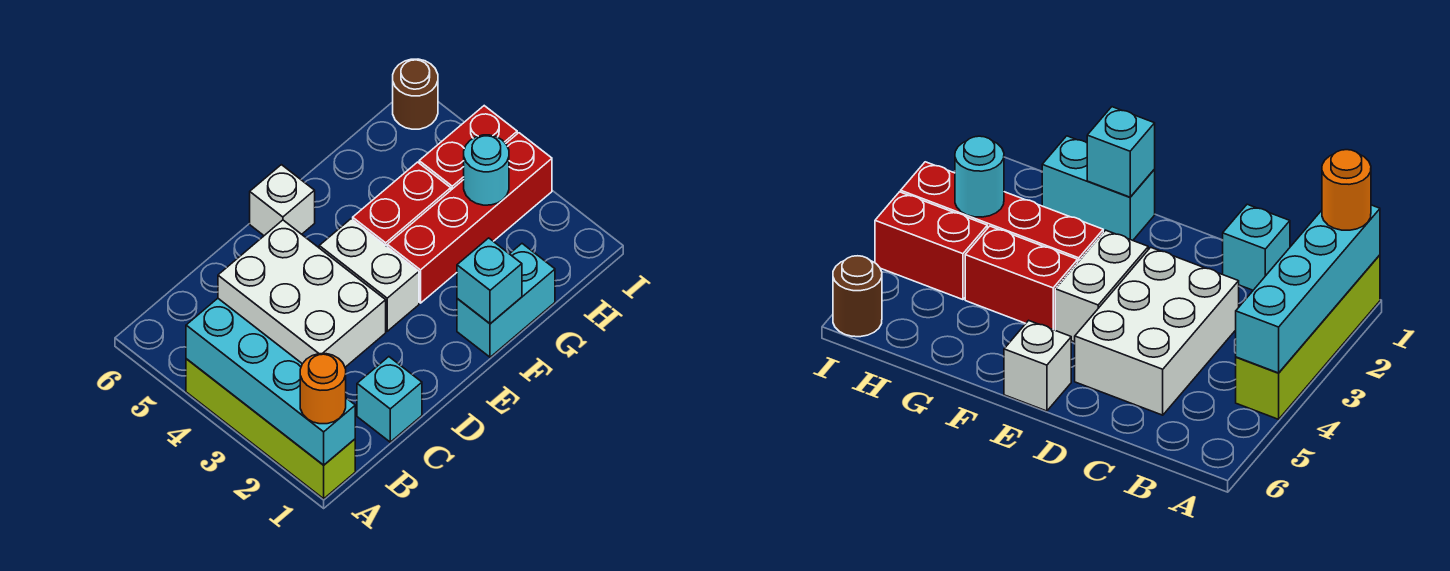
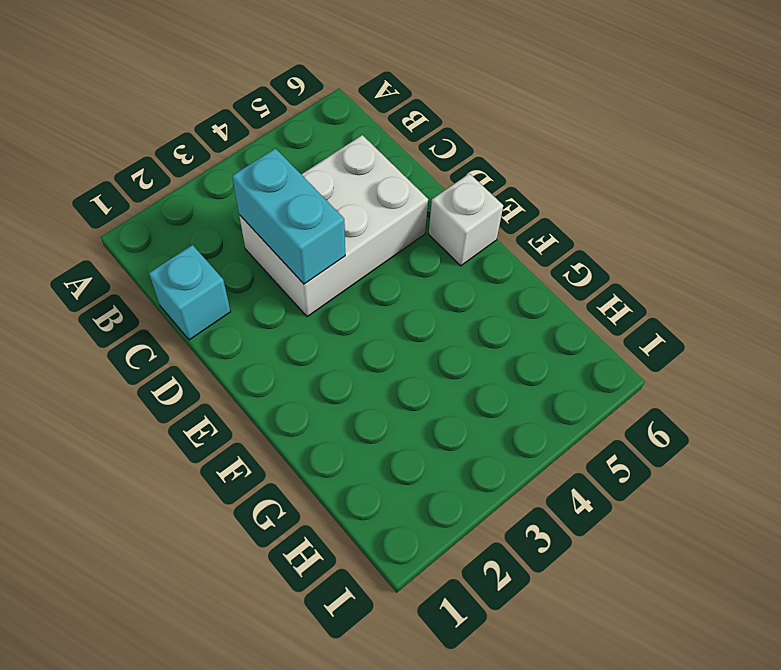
cyan 1x2 brick [232,148,345,284] -> cyan 1x2 brick moved to [457,244,555,357]
none -> lime 1x4 brick [186,359,355,499]
none -> white 1x2 brick [319,219,419,331]
none -> red 1x4 brick [387,133,552,303]

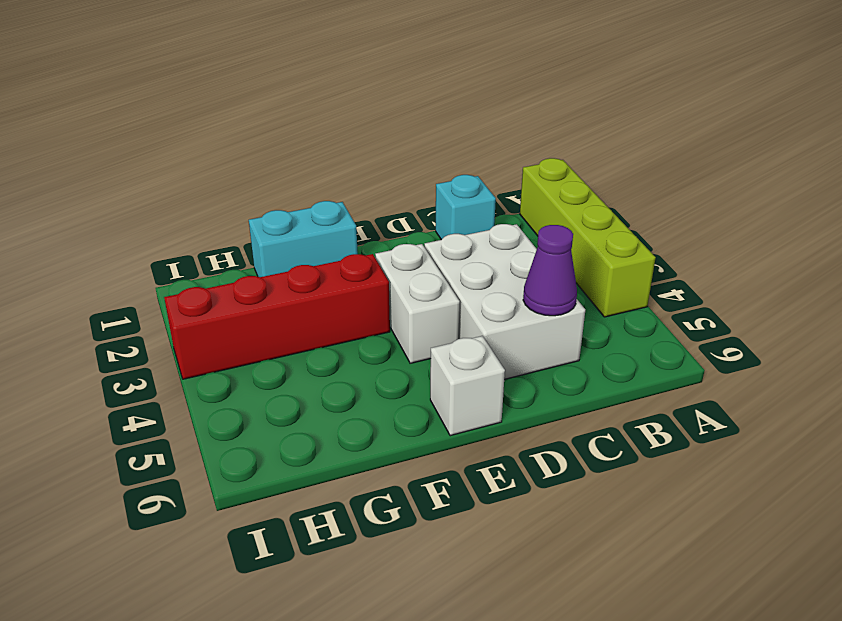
purple 1x1 cone [523,225,577,316] -> none
none -> red 1x2 brick [353,162,451,246]
none -> red 1x2 brick [419,106,517,190]
none -> brown 1x1 round brick [393,59,438,129]

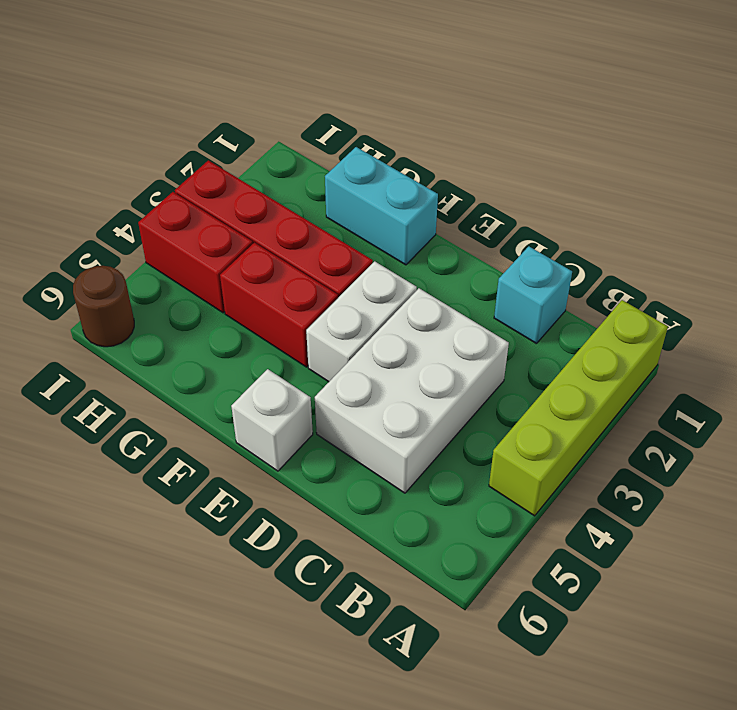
none -> cyan 1x4 brick [186,298,355,465]
none -> cyan 1x1 brick [457,238,522,324]
none -> cyan 1x1 round brick [464,135,509,205]

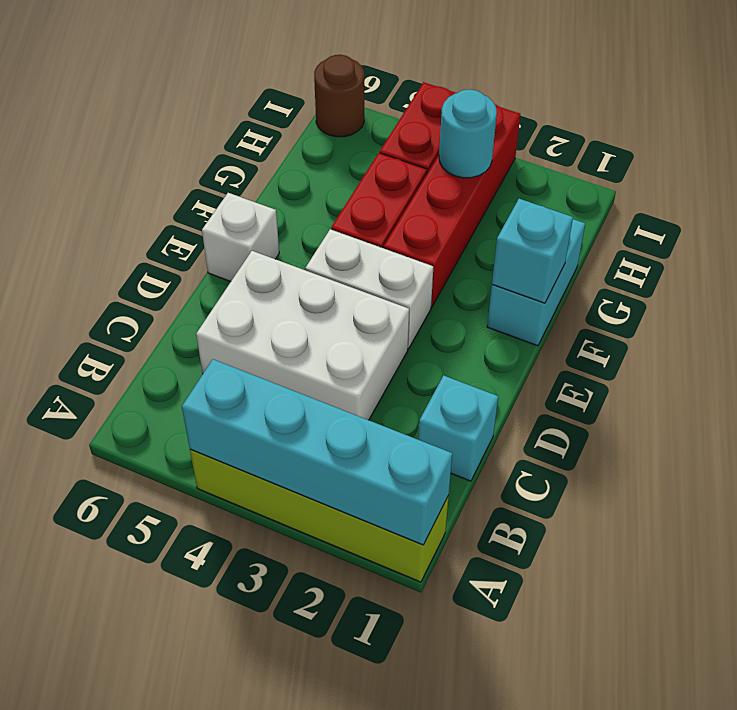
none -> orange 1x1 round brick [300,354,346,424]

